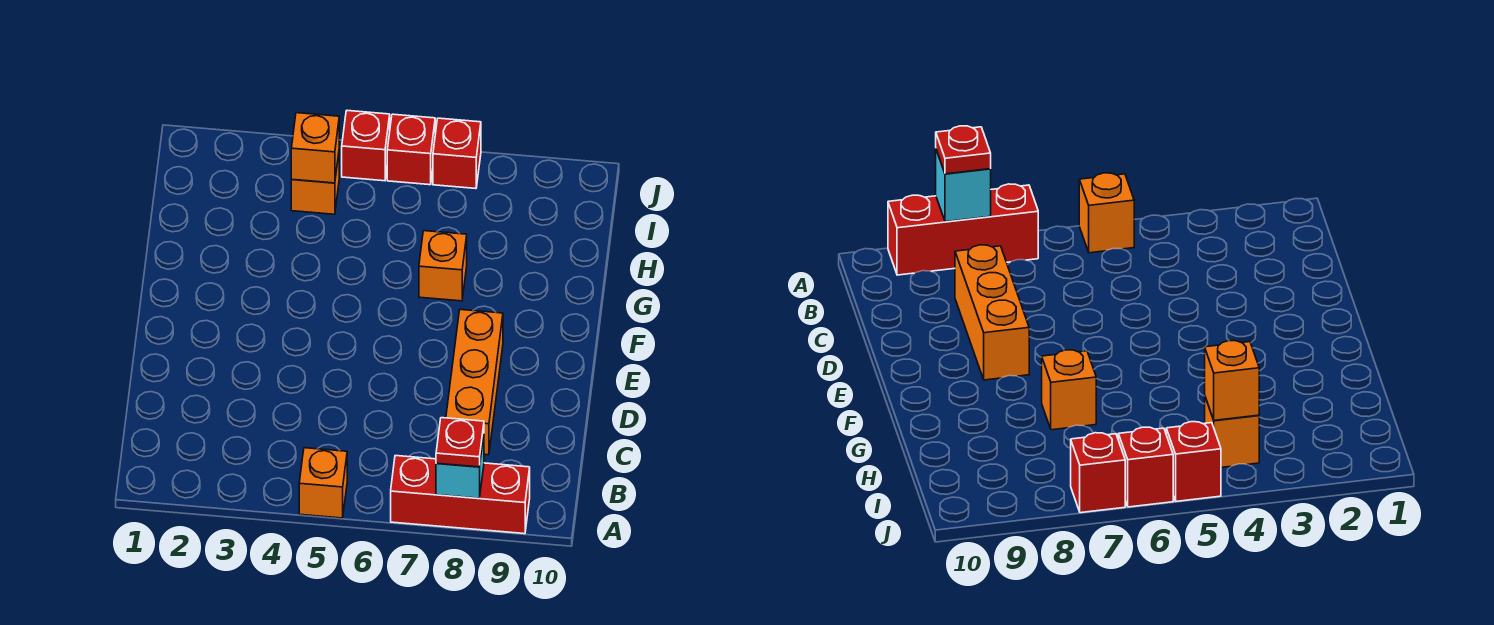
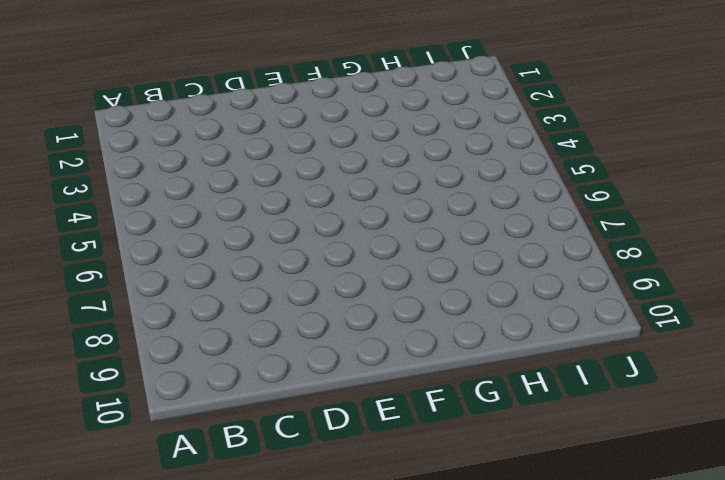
none -> orange 1x1 brick [299,448,347,518]
none -> red 1x3 brick [391,456,530,534]

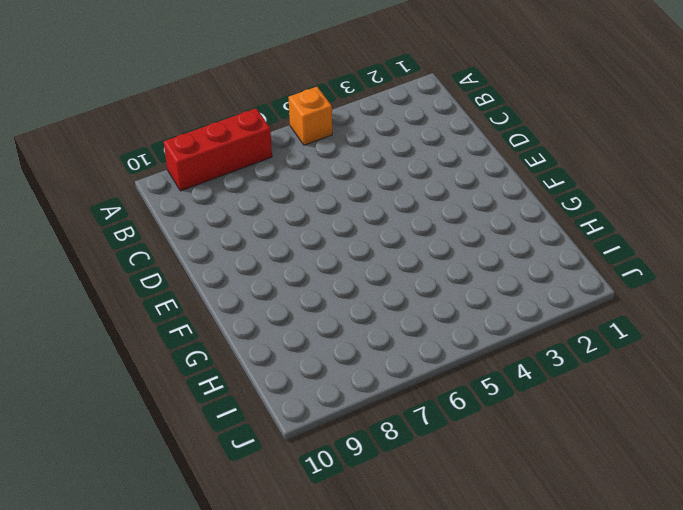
none -> orange 1x3 brick [446,310,503,455]
none -> orange 1x1 brick [419,231,467,301]

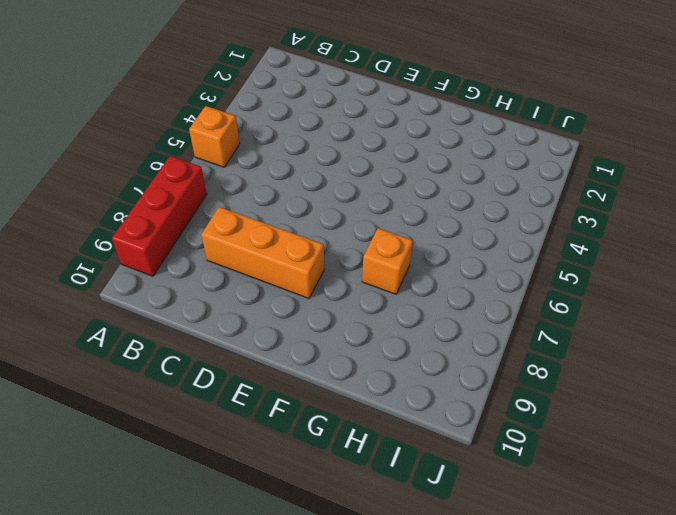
none -> orange 1x1 brick [291,154,339,214]
none -> red 1x1 brick [342,111,390,181]

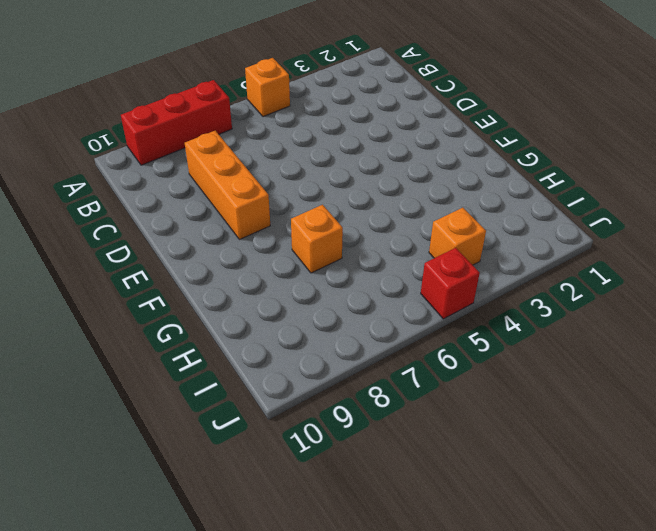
none -> red 1x1 brick [387,114,435,185]
none -> red 1x1 brick [433,118,481,189]

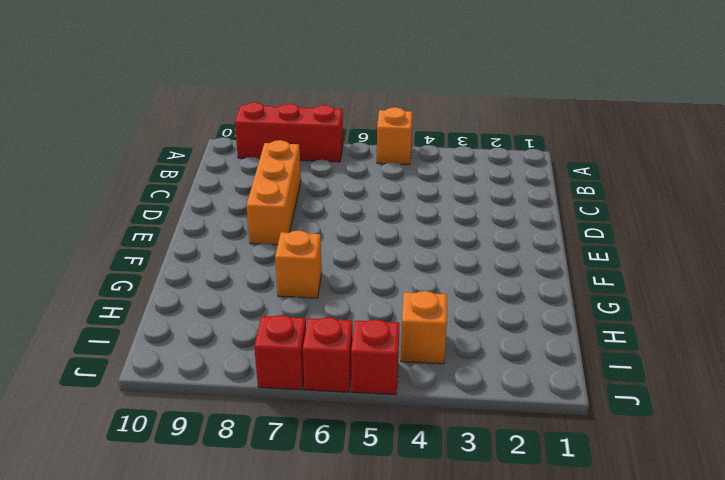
none -> cyan 1x1 brick [436,436,484,498]
none -> orange 1x1 brick [291,113,339,183]

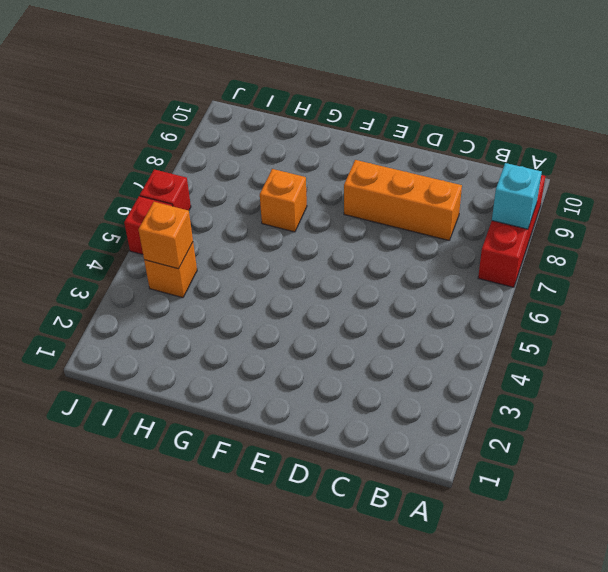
none -> orange 1x1 brick [299,448,347,518]
none -> red 1x1 brick [433,118,481,189]

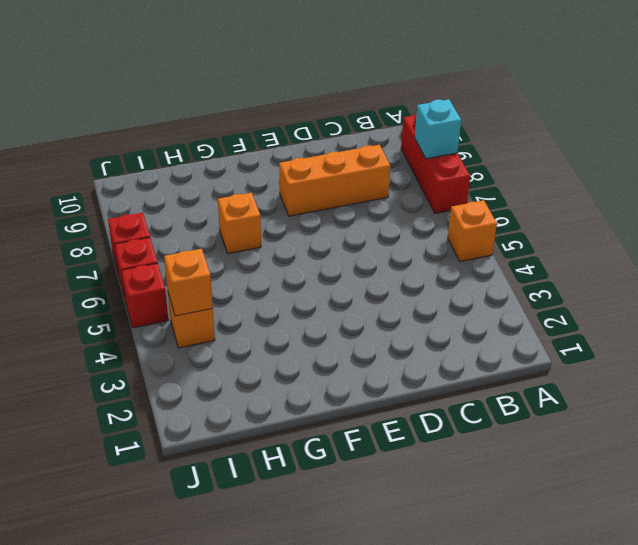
none -> red 1x1 plate [436,418,484,467]

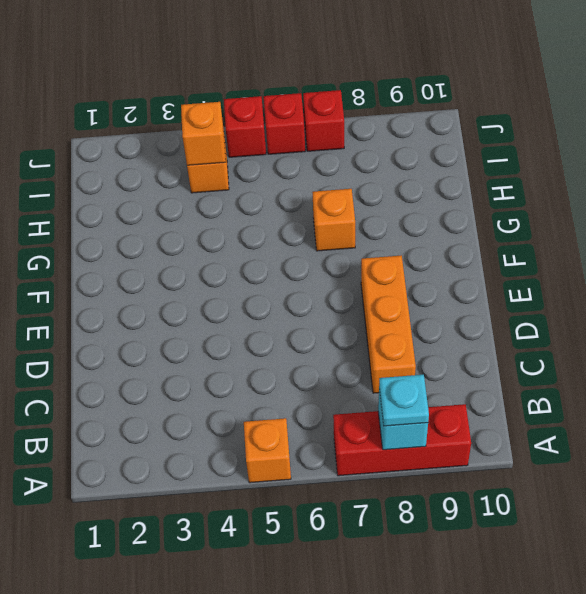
cyan 1x1 plate [379,375,429,426] -> red 1x1 plate [436,418,484,467]

